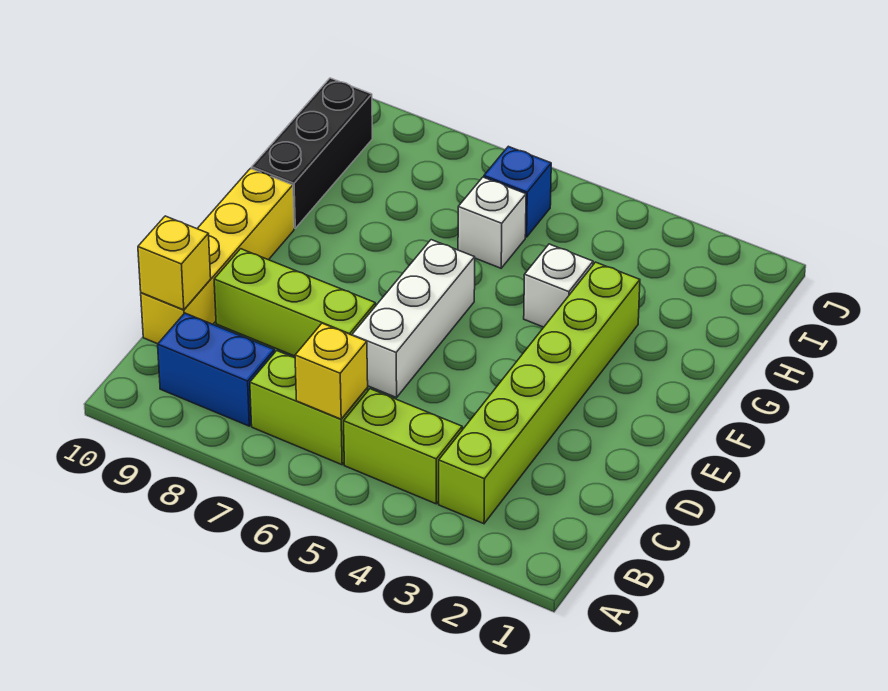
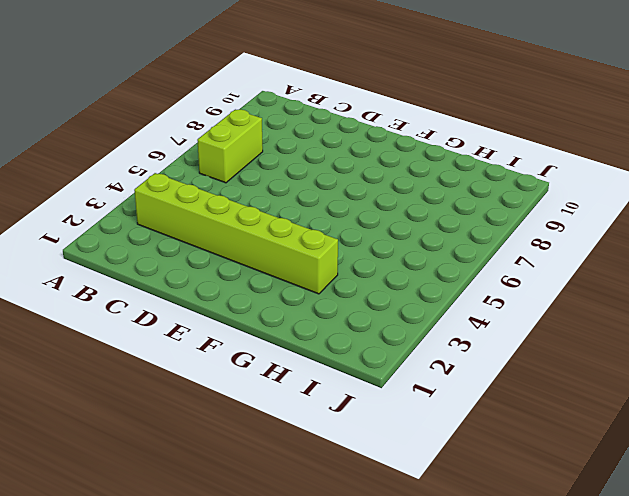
none -> lime 1x2 brick [344,389,462,504]
none -> blue 1x2 brick [158,313,274,426]
none -> yellow 1x4 brick [141,168,294,344]

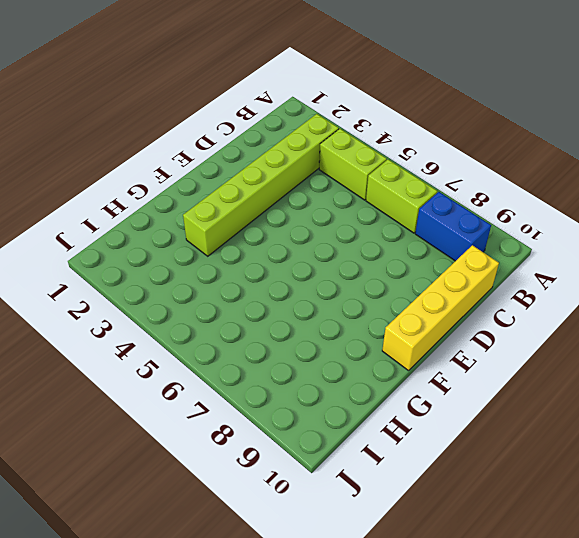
none -> white 1x3 brick [352,240,475,398]
none -> lime 1x3 brick [214,249,376,356]
none -> white 1x1 brick [524,244,593,327]

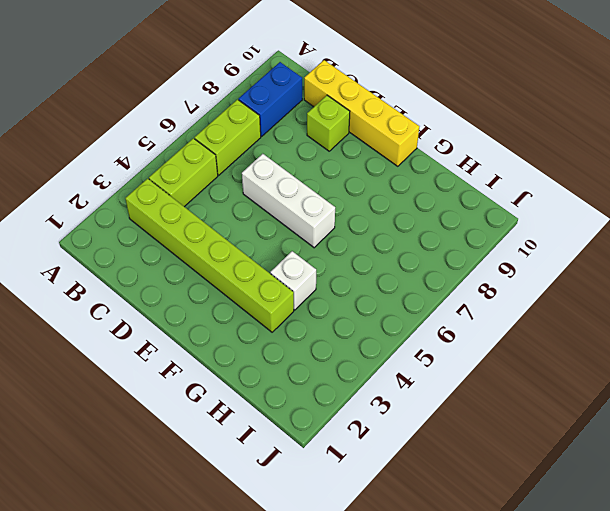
lime 1x1 brick [307,95,350,151] -> lime 1x3 brick [214,249,376,356]
none -> black 1x3 brick [252,78,372,228]
none -> white 1x1 brick [458,177,526,268]
none -> blue 1x1 brick [484,146,551,237]

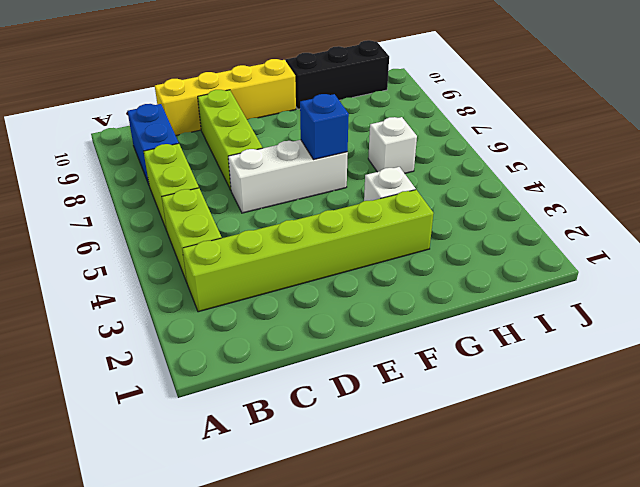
blue 1x1 brick [300,94,349,160] -> blue 1x1 brick moved to [484,146,551,237]
none -> yellow 1x1 brick [295,323,368,419]
none -> yellow 1x1 brick [138,216,211,310]

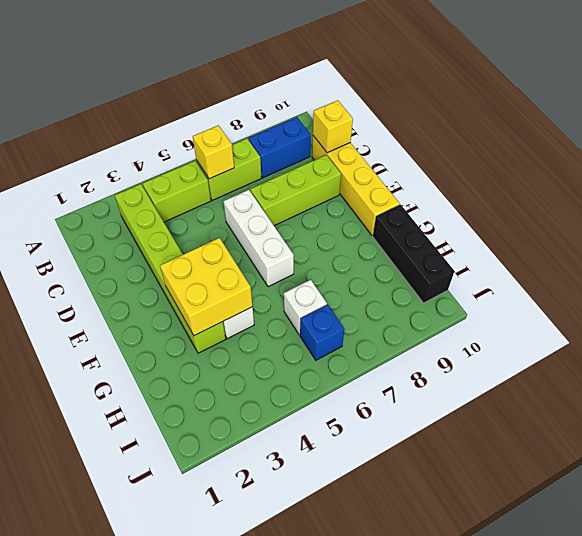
yellow 2x2 brick [160,238,253,336] -> none

